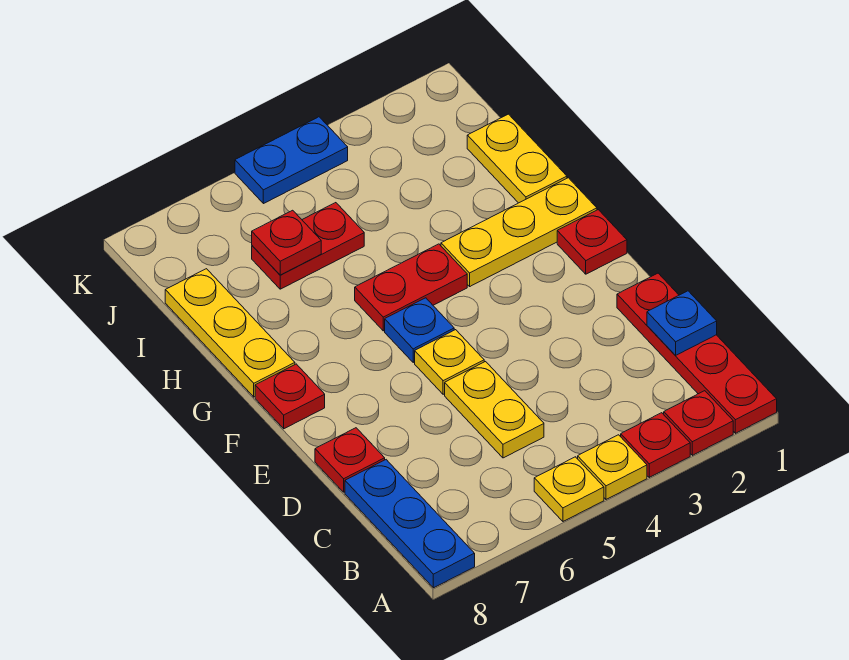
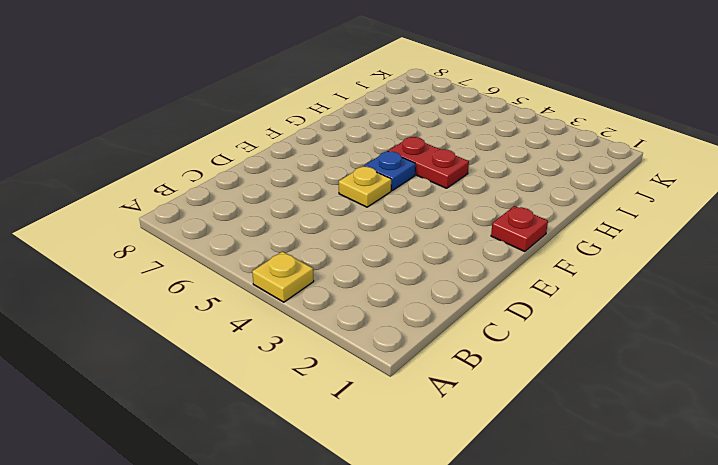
none -> red 1x4 plate [617,273,777,433]
none -> red 1x1 plate [664,391,733,455]
none -> red 1x1 plate [621,413,690,477]

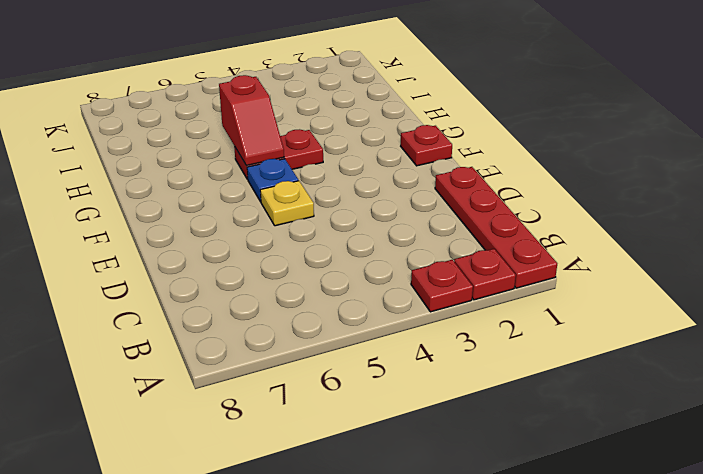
red 1x2 slope [219,75,284,166] -> none
none -> yellow 1x1 plate [578,435,647,499]
none -> yellow 1x1 plate [534,457,604,521]
none -> blue 1x3 plate [345,460,475,588]

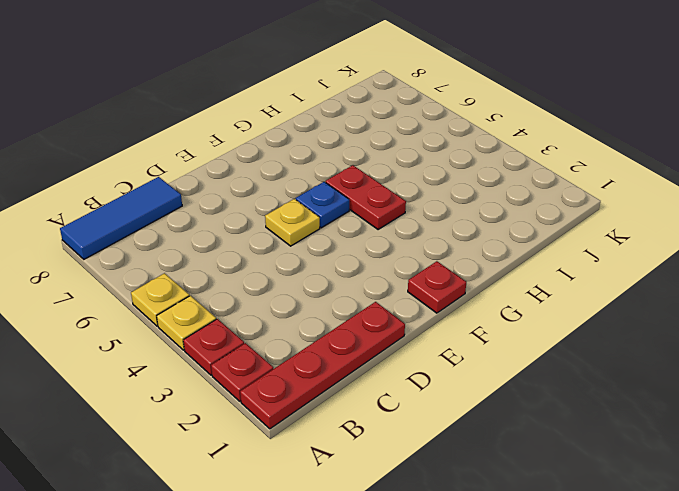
blue 1x3 tile [60,177,182,259] -> blue 1x3 plate [345,460,475,588]
none -> yellow 1x2 plate [445,362,544,458]
none -> red 1x1 plate [315,428,385,492]
none -> red 1x1 plate [255,364,325,429]

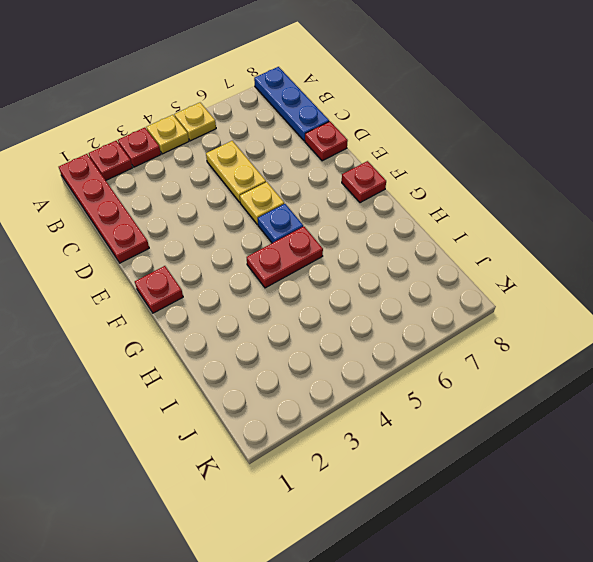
none -> yellow 1x3 plate [441,178,597,286]
none -> yellow 1x3 plate [165,269,295,397]
none -> yellow 1x2 plate [467,114,567,203]

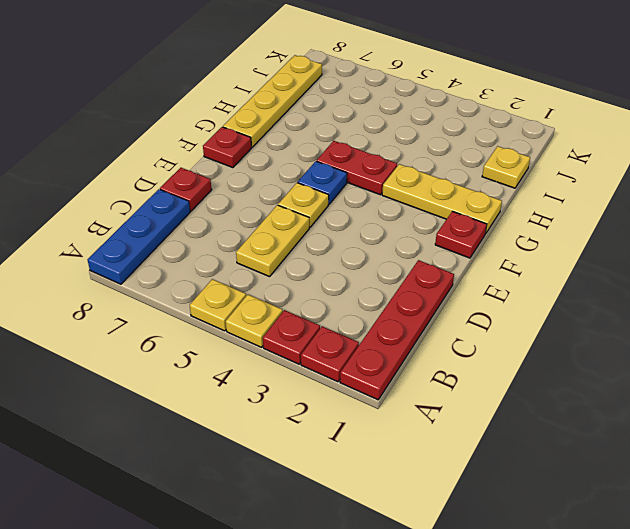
yellow 1x4 plate [223,55,322,147] -> yellow 1x3 plate [165,269,295,397]
yellow 1x1 plate [482,146,530,188] -> yellow 1x2 plate [467,114,567,203]
none -> red 1x2 plate [252,203,364,289]
none -> blue 1x2 plate [235,117,348,204]
none -> blue 1x1 plate [647,291,717,356]

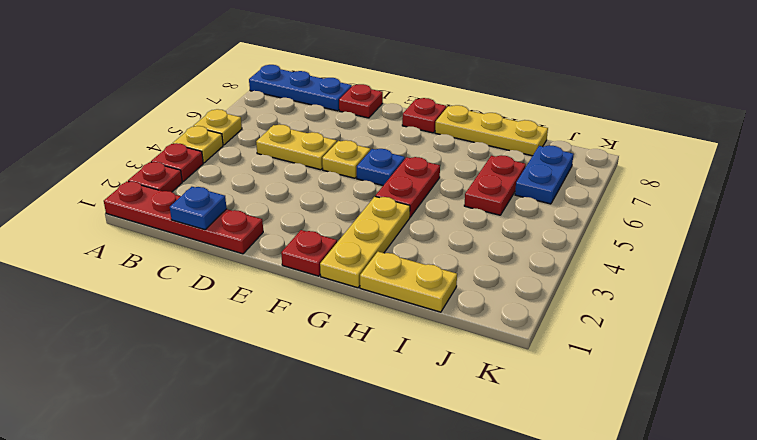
blue 1x2 plate [515,145,574,204] -> blue 1x2 plate moved to [235,117,348,204]
none -> red 1x1 plate [252,210,321,275]

